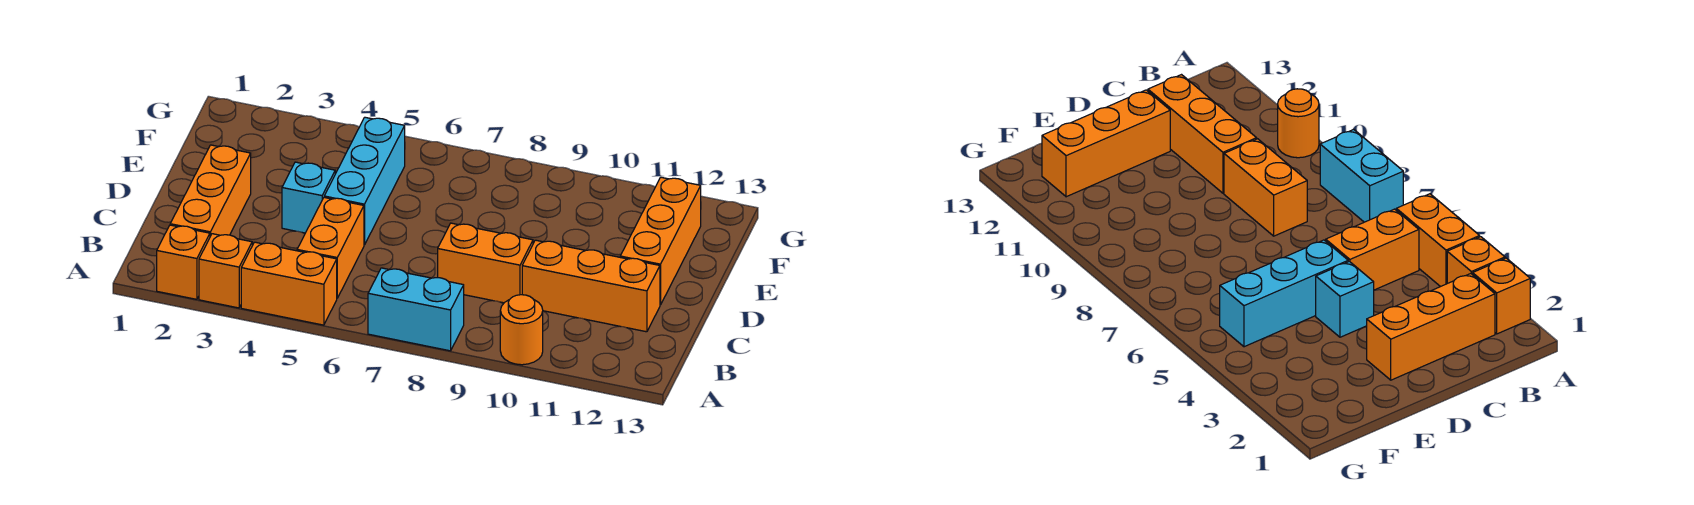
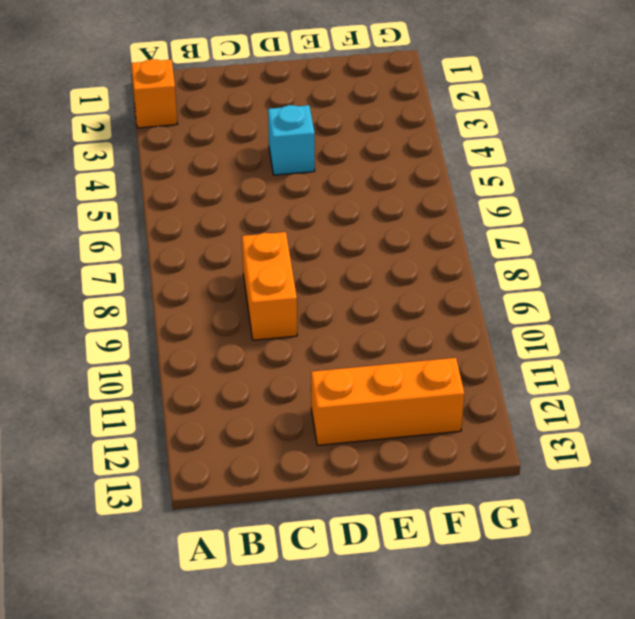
none -> orange 1x1 brick [199,234,252,308]
none -> orange 1x2 brick [241,242,337,325]
none -> cyan 1x2 brick [368,268,464,351]

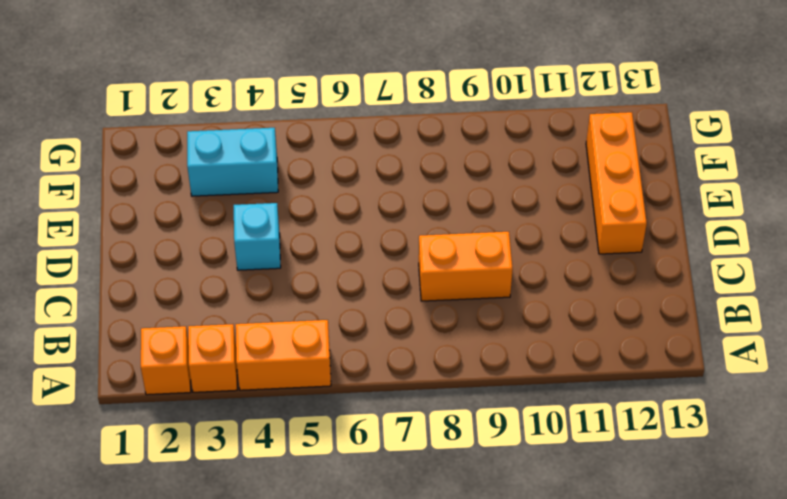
cyan 1x2 brick [187,128,278,196] -> cyan 1x2 brick moved to [368,268,464,351]
none -> orange 1x1 round brick [500,295,543,365]
none -> orange 1x3 brick [170,145,251,236]
none -> orange 1x2 brick [297,197,364,298]

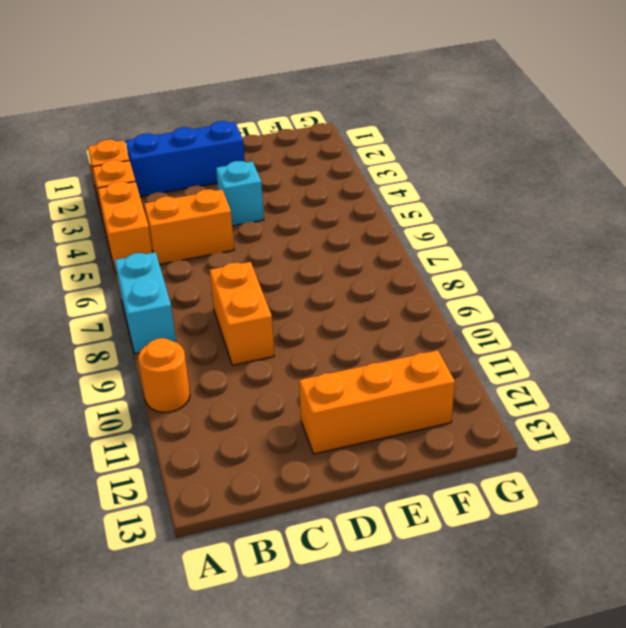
blue 1x3 brick [126,121,245,197] -> orange 1x3 brick [170,145,251,236]
none -> orange 1x3 brick [522,240,660,332]
none -> cyan 1x3 brick [324,117,405,245]

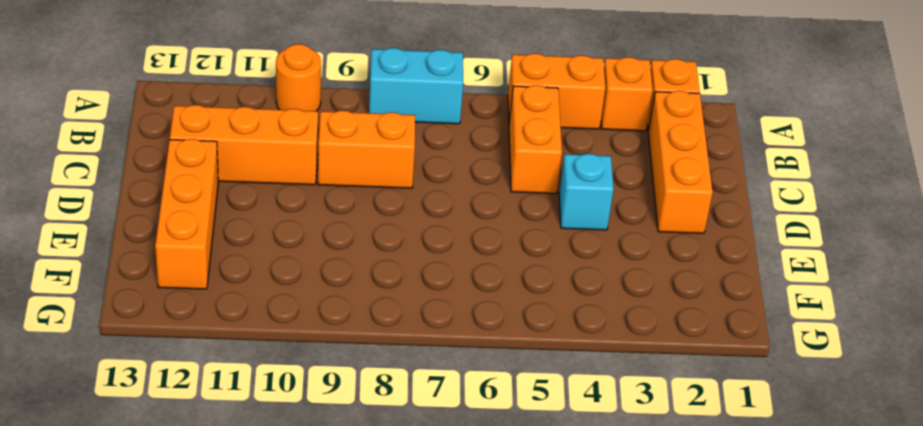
none -> cyan 1x3 brick [324,117,405,245]

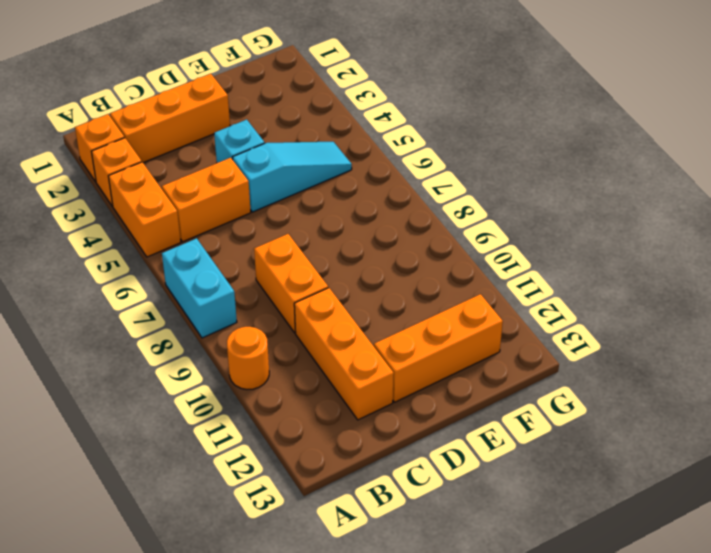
cyan 1x3 slope [233,142,352,212] -> cyan 1x3 brick [324,117,405,245]

